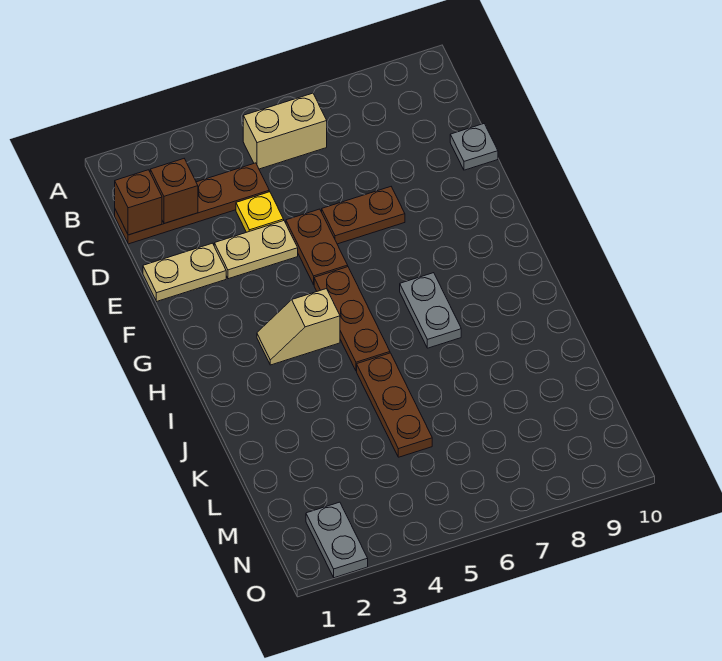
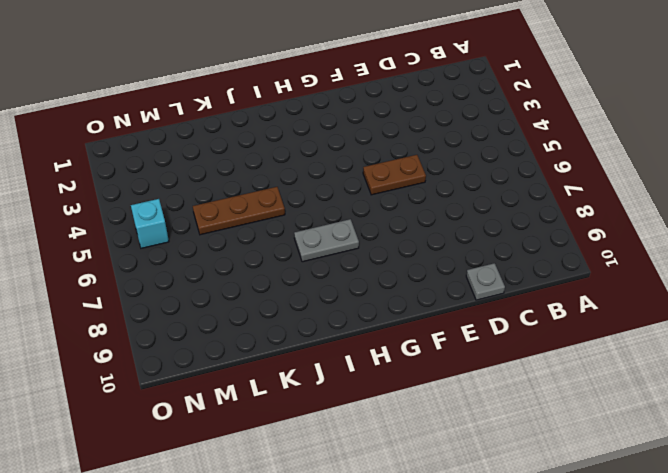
cyan 1x1 brick [131,199,169,248] -> none
none -> tan 1x2 brick [243,93,327,169]
none -> brown 1x4 plate [115,163,269,244]
none -> yellow 1x1 plate [236,192,284,232]

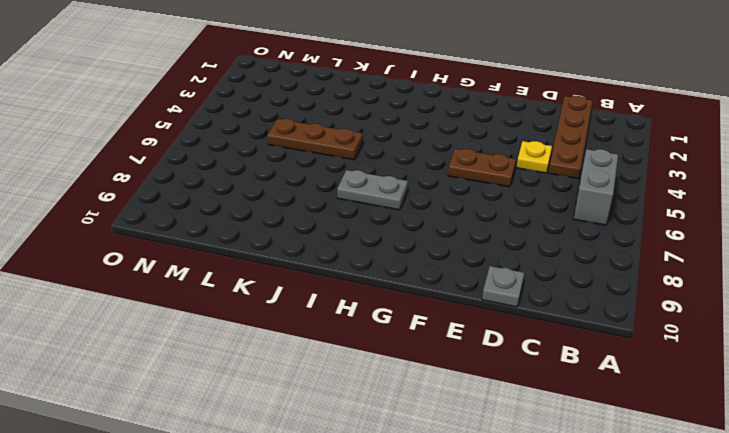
grey 1x2 brick [574,149,618,225] -> tan 1x2 brick [243,93,327,169]
none -> tan 1x2 plate [143,243,226,301]
none -> tan 1x2 plate [214,221,298,279]
none -> brown 1x2 plate [322,187,405,244]

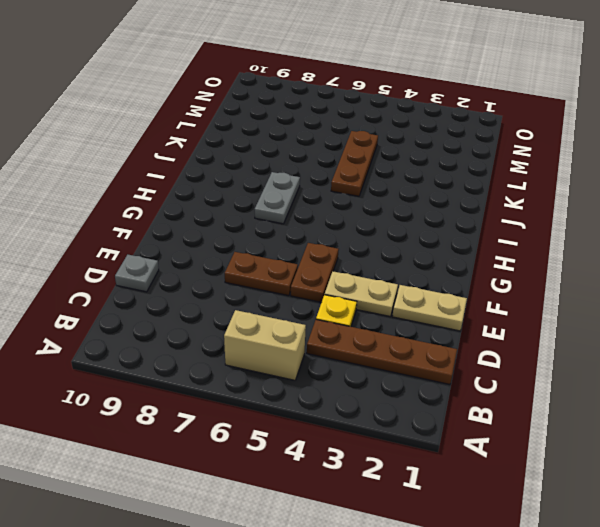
none -> brown 1x3 plate [314,267,390,371]
none -> tan 1x2 slope [257,289,340,365]
none -> grey 1x2 plate [306,502,368,578]

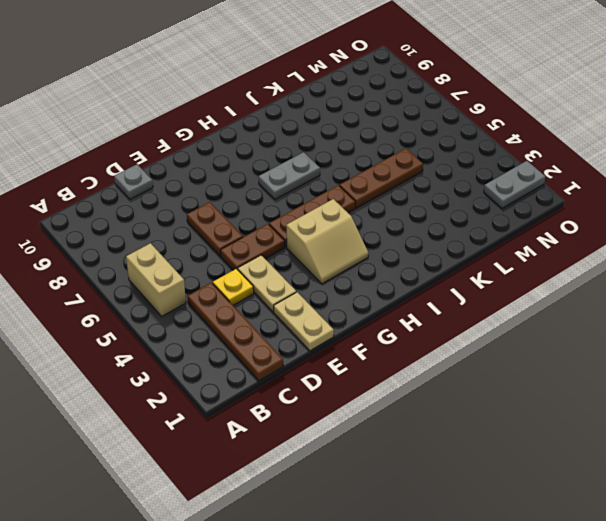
tan 2x2 slope [286,199,369,284] -> tan 1x2 slope [257,289,340,365]
none -> brown 1x1 brick [115,170,162,235]
none -> brown 1x1 brick [150,159,198,224]

